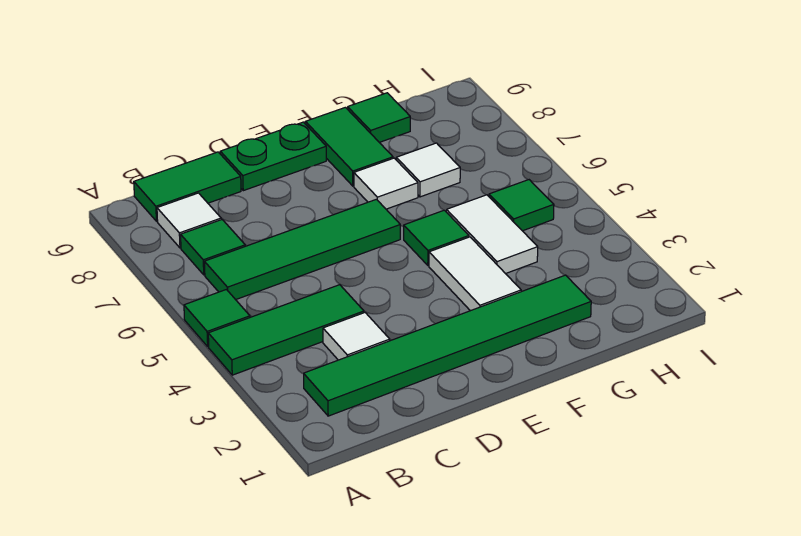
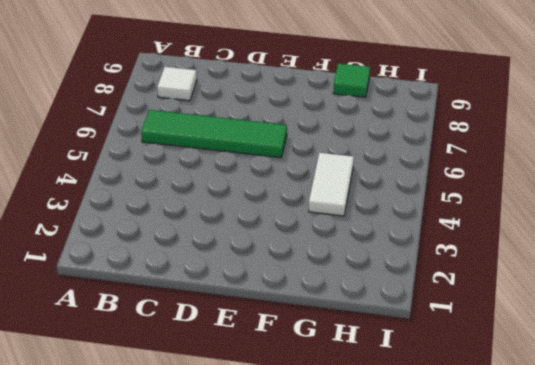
none -> green 1x3 tile [208,285,364,375]
none -> green 1x1 tile [184,290,250,347]
none -> green 1x6 tile [304,275,591,416]

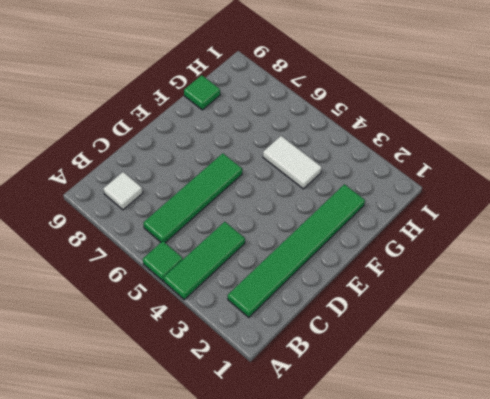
none -> green 1x1 tile [181,220,245,275]
none -> green 1x2 tile [134,152,241,221]
none -> white 1x1 tile [323,313,390,360]

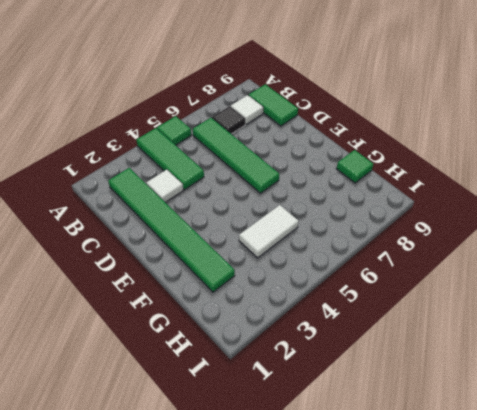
black 1x1 tile [212,106,245,134] -> green 1x1 tile [181,220,245,275]
none -> green 1x2 plate [220,122,326,191]
none -> white 1x2 tile [429,237,521,311]
none -> green 1x1 tile [404,210,469,265]

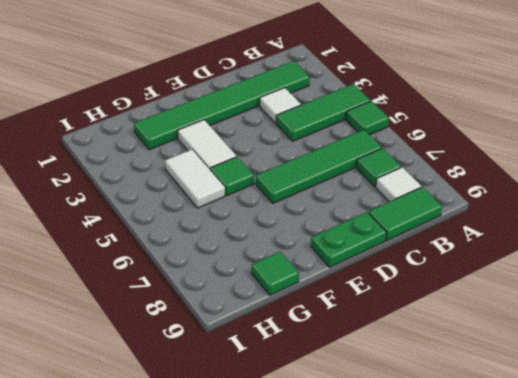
none -> white 1x1 tile [354,158,418,209]
none -> green 1x2 tile [305,107,393,186]
none -> white 1x1 tile [396,143,460,197]

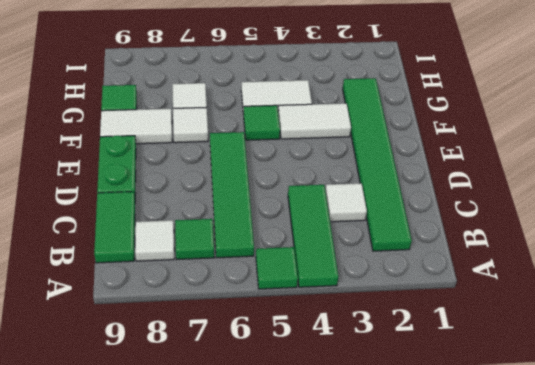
white 1x2 tile [100,109,172,144] -> green 1x2 tile [305,107,393,186]
none -> green 1x1 tile [489,180,554,231]

